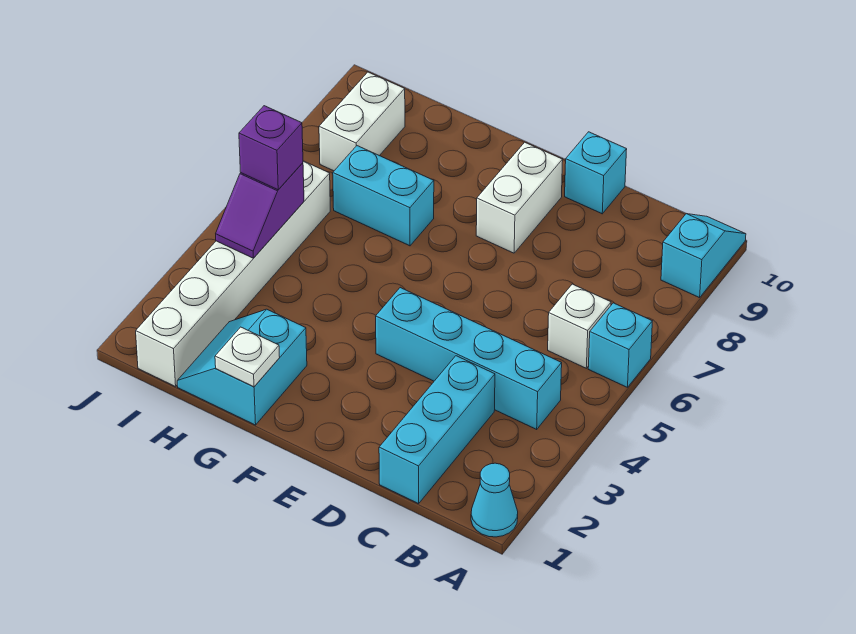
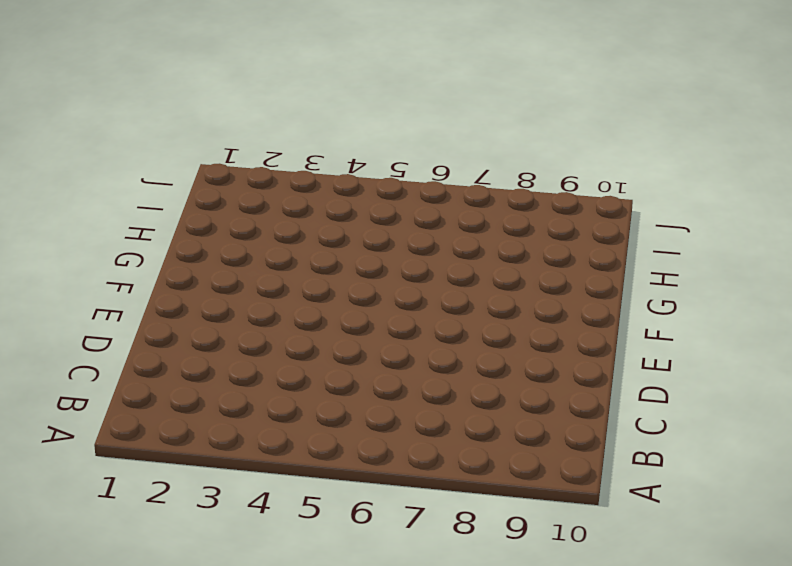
none -> cyan 1x1 cone [471,463,518,537]
none -> cyan 1x1 brick [588,303,652,387]
none -> cyan 1x2 slope [661,214,746,298]

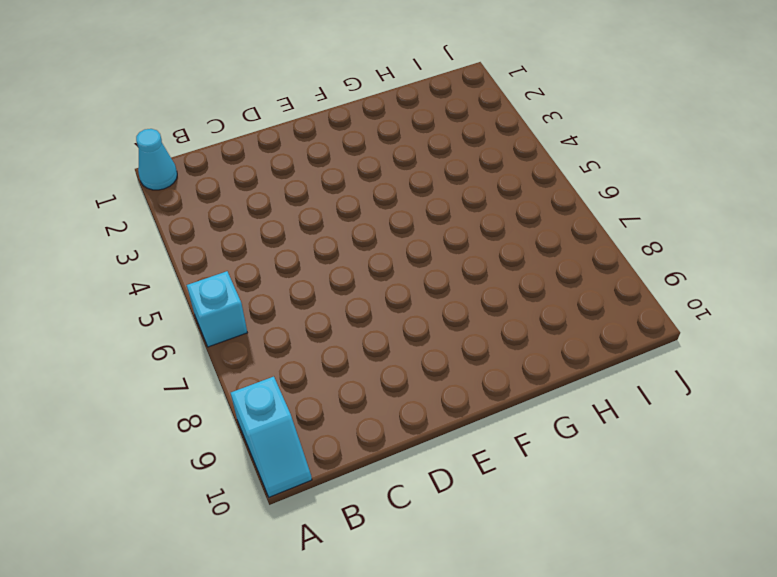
none -> cyan 1x4 brick [376,288,562,429]
none -> white 1x1 brick [548,284,611,368]
none -> cyan 1x3 brick [379,356,495,504]

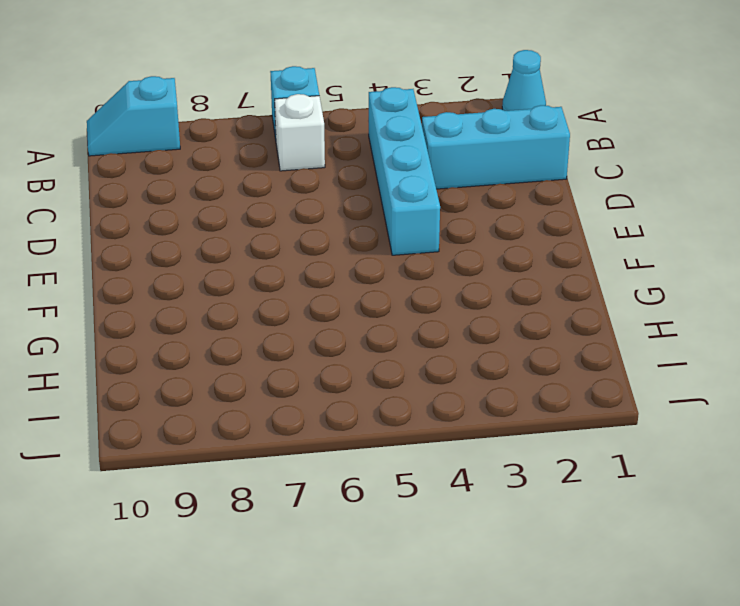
none -> cyan 1x1 brick [565,132,627,214]
none -> white 1x2 brick [476,142,563,253]
none -> cyan 2x2 slope [177,309,307,425]

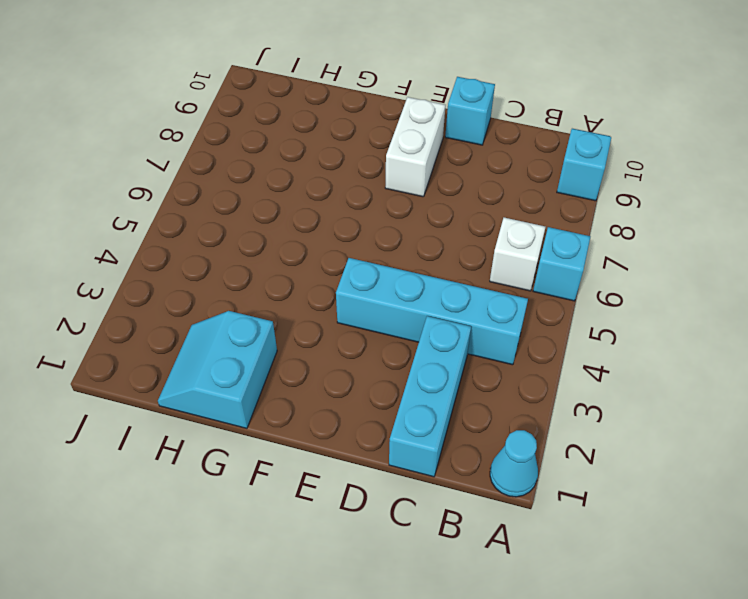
none -> cyan 1x2 brick [333,146,434,246]
none -> white 1x6 brick [136,161,330,386]
none -> white 1x2 brick [319,72,405,171]

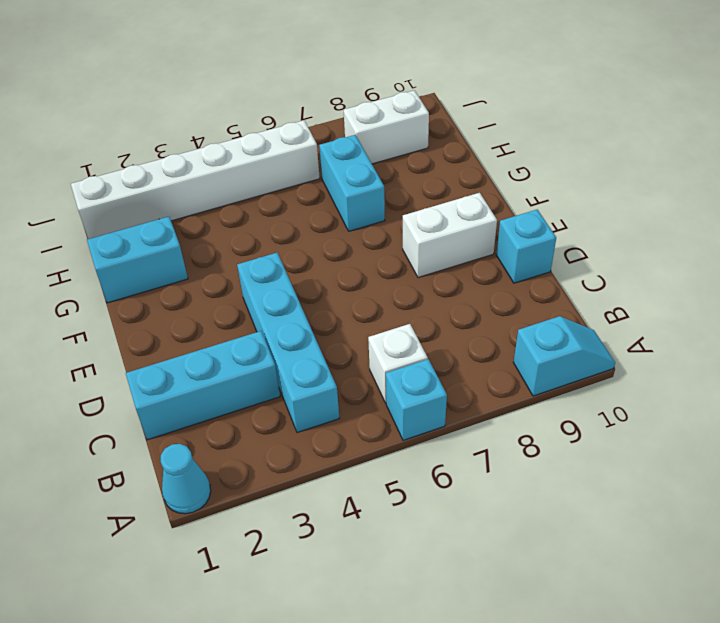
none -> white 1x1 plate [215,327,280,387]
none -> purple 1x2 slope [216,163,304,258]
none -> purple 1x1 brick [239,106,303,190]

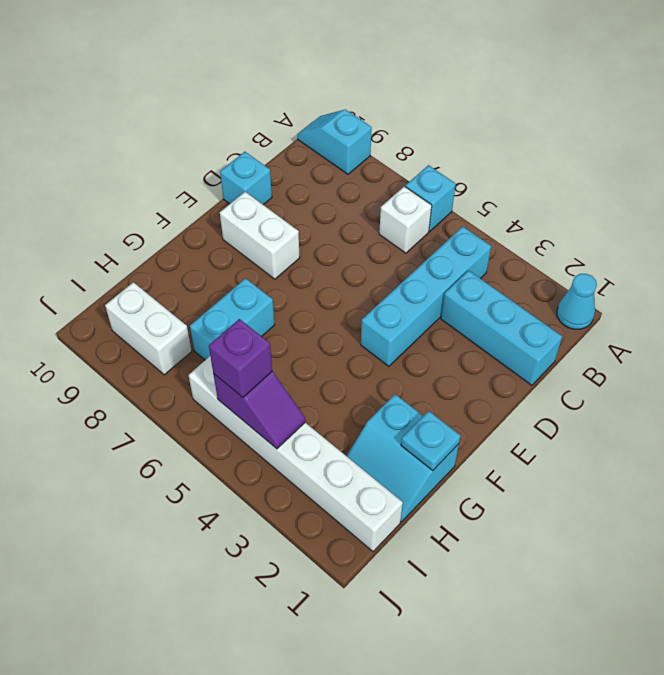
cyan 1x1 plate [401,411,461,471] -> white 1x1 plate [215,327,280,387]

